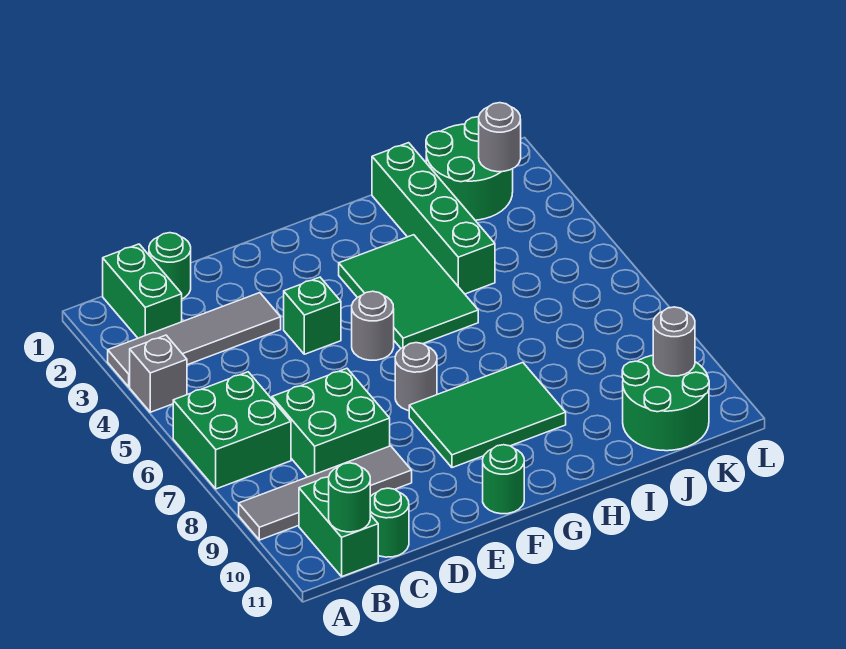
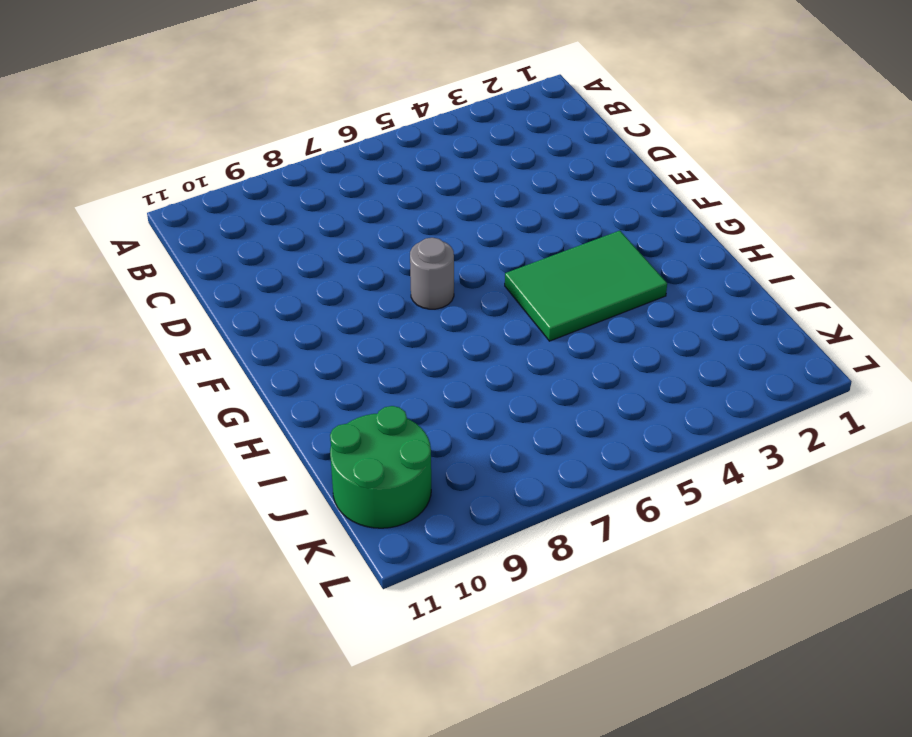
none -> grey 1x4 tile [108,293,281,387]
none -> grey 1x1 brick [130,335,187,412]
none -> green 2x2 brick [173,372,291,489]

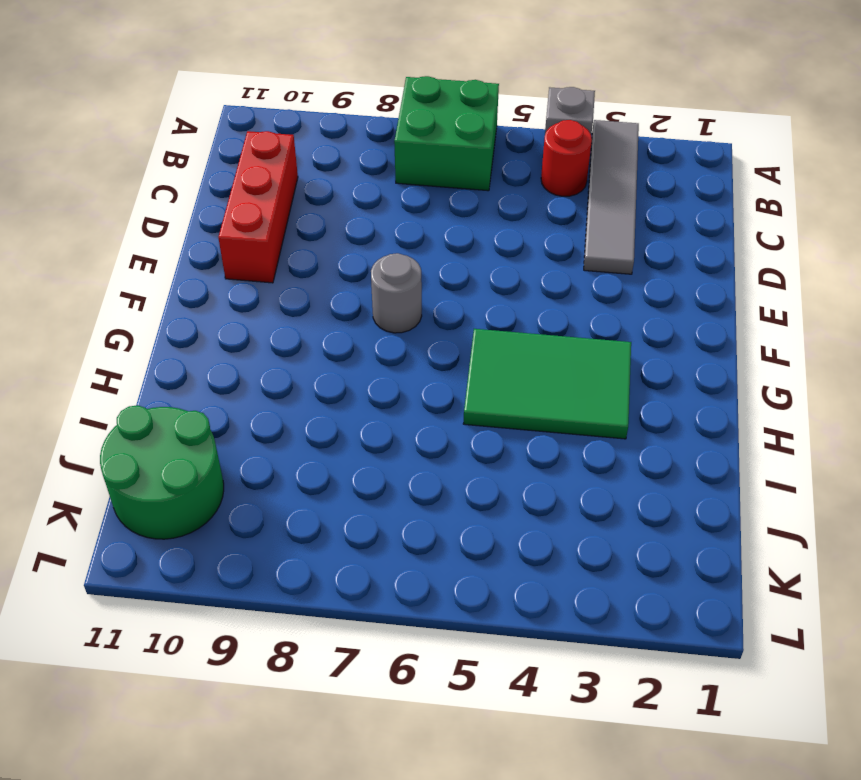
red 1x1 round brick [541,120,592,196] -> none
red 1x3 brick [218,131,298,283] -> none
none -> grey 1x4 tile [239,446,412,540]
none -> green 1x2 brick [103,244,182,338]
none -> green 1x2 brick [299,477,378,576]

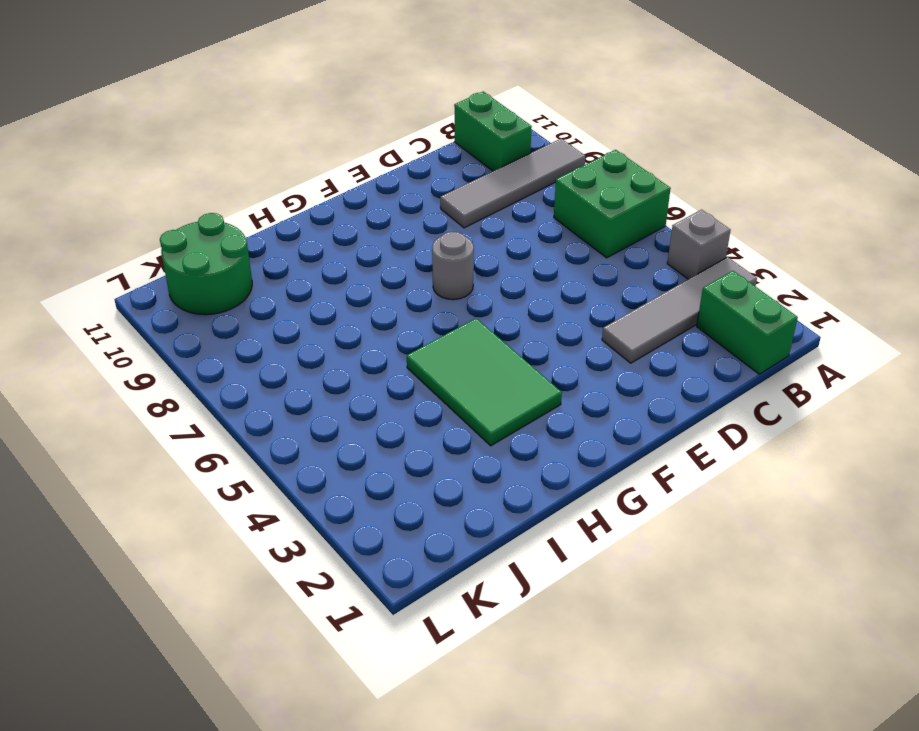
none -> green 1x1 round brick [149,233,191,299]
none -> green 2x2 brick [272,368,390,477]
none -> green 1x1 round brick [370,488,409,557]

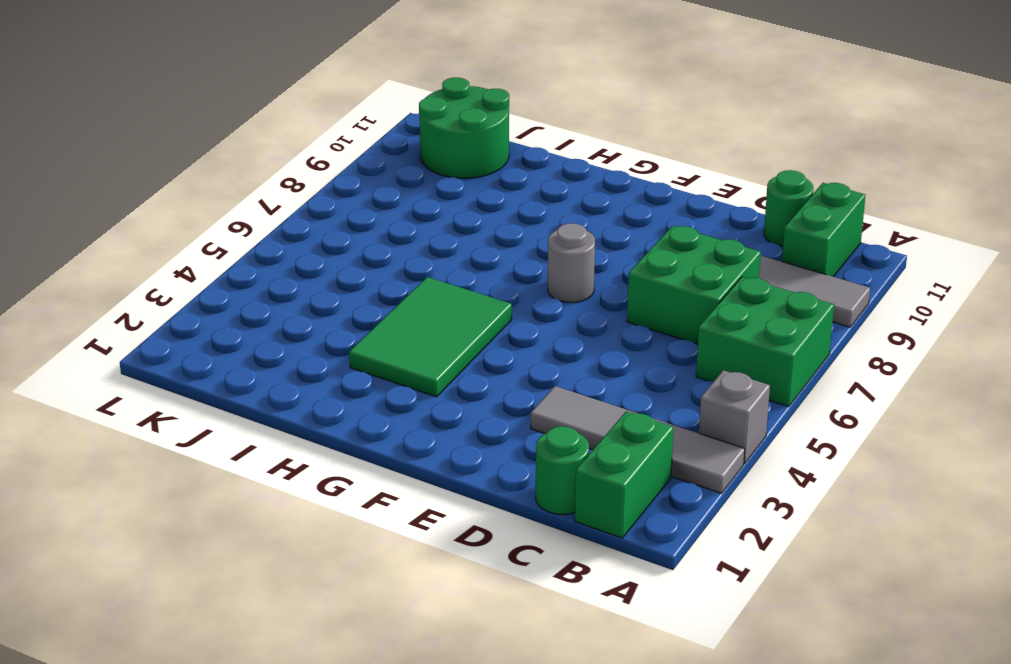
none -> green 1x1 brick [284,277,341,354]
none -> grey 1x1 round brick [352,291,394,360]
none -> green 2x3 tile [409,363,566,468]

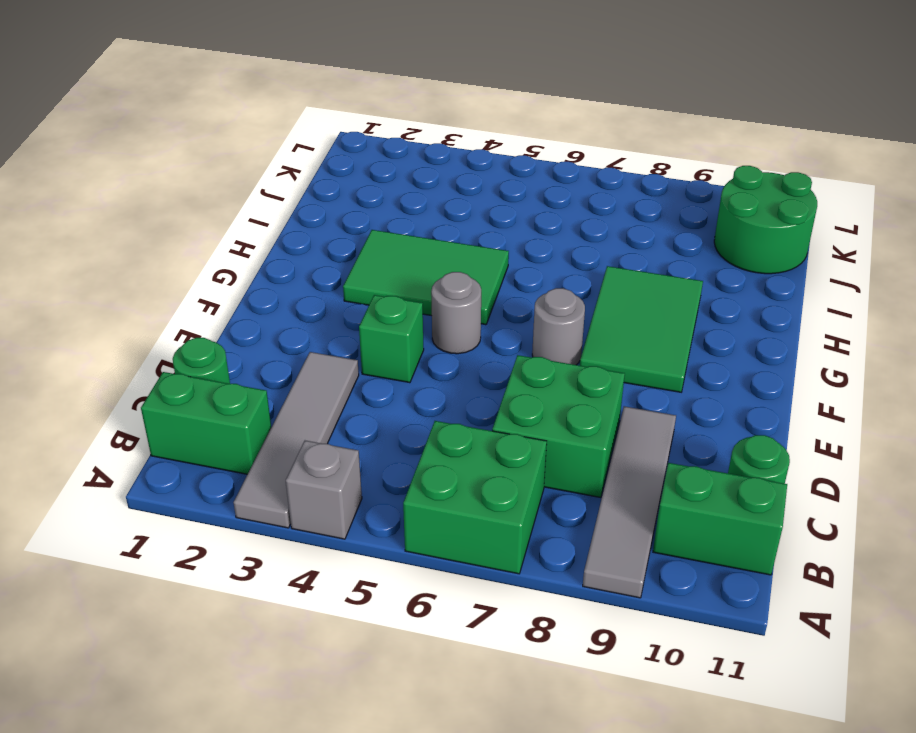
none -> green 1x1 round brick [483,445,524,514]
none -> green 1x4 brick [372,143,495,294]
none -> green 2x2 round brick [426,117,513,220]

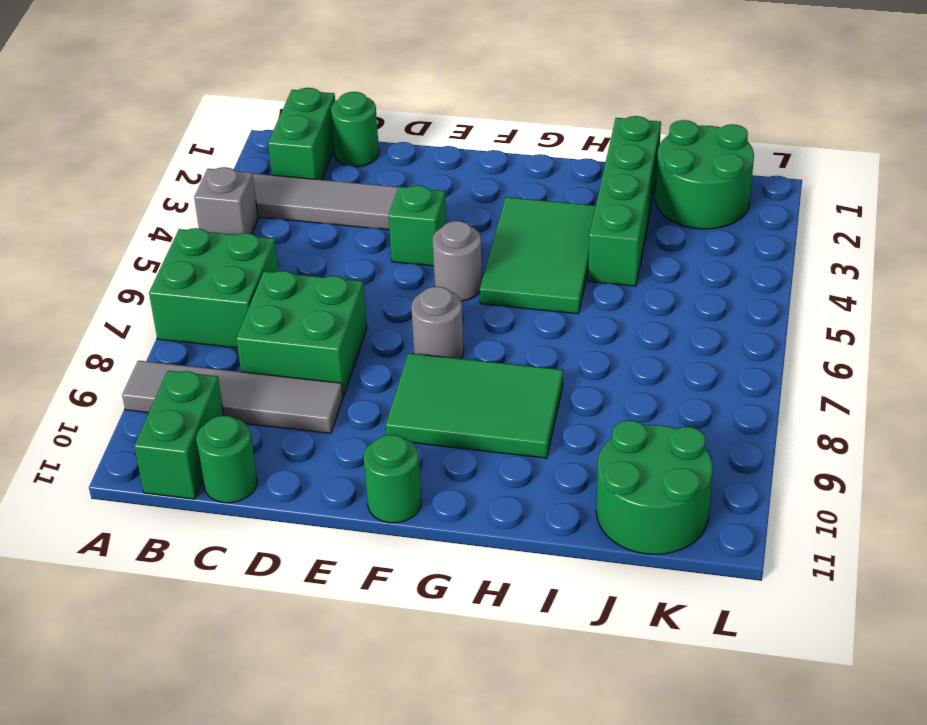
none -> green 1x1 round brick [329,463,370,532]
none -> grey 1x1 round brick [479,103,521,172]
none -> grey 1x1 round brick [653,307,695,376]

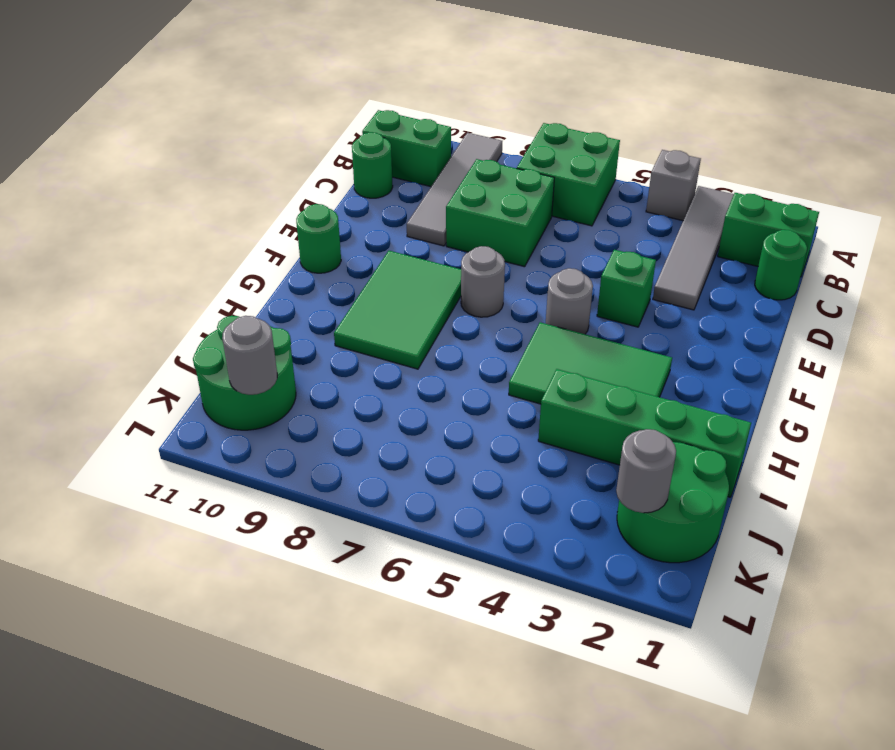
none -> green 1x1 round brick [329,463,370,532]

